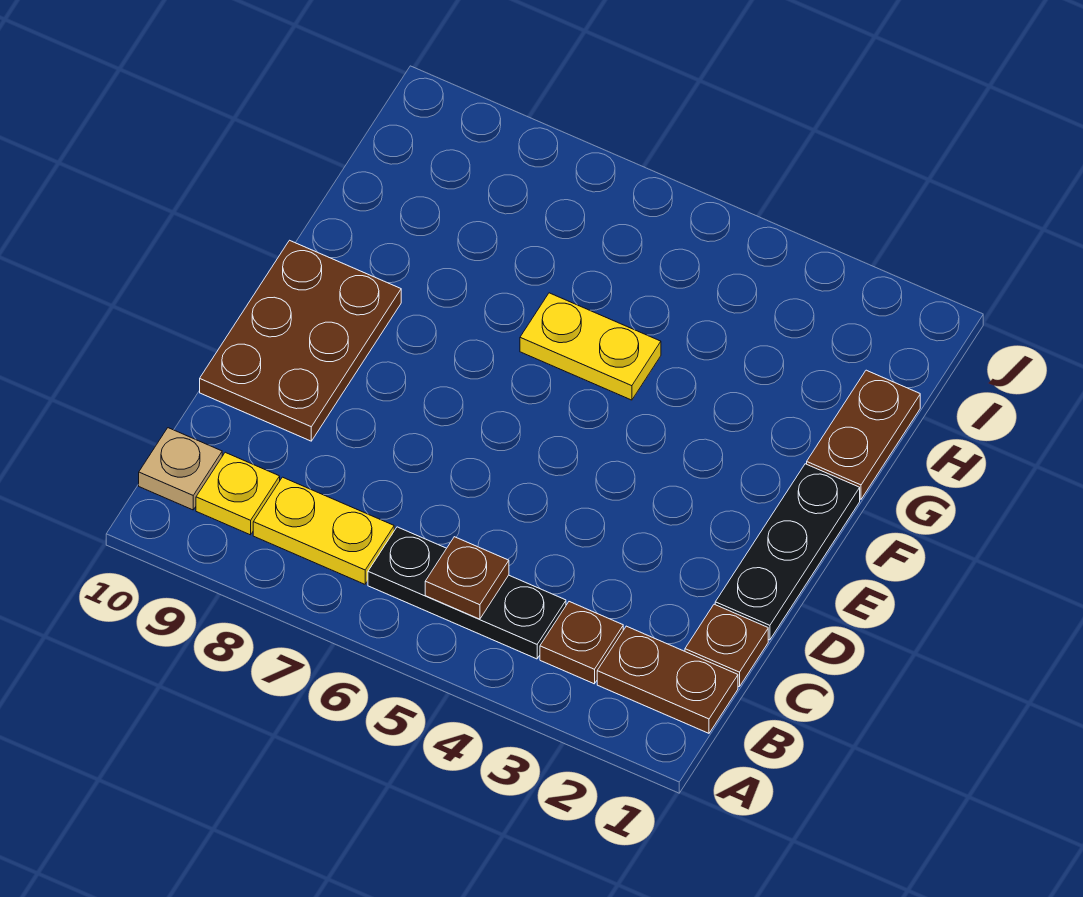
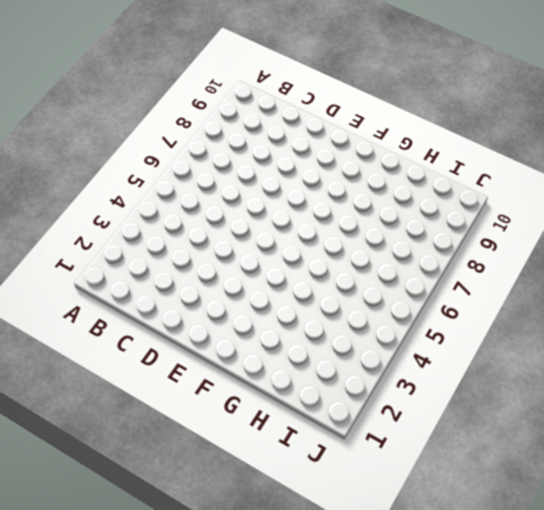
none -> brown 1x2 plate [597,626,738,733]
none -> brown 1x1 plate [540,602,623,684]
none -> black 1x3 plate [368,527,566,659]

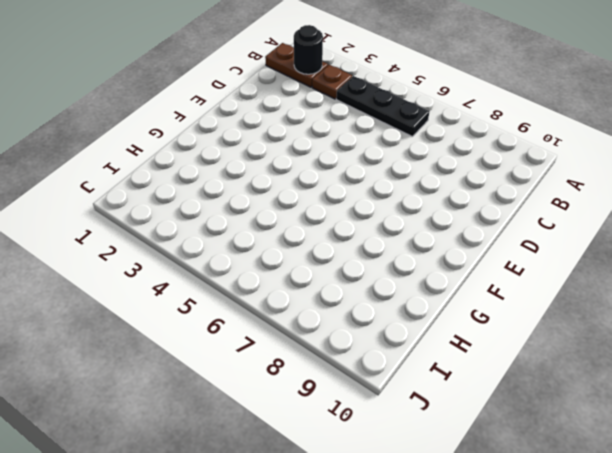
black 1x1 round brick [294,25,323,74] -> none
none -> yellow 1x2 plate [253,477,394,584]
none -> yellow 1x1 plate [196,452,280,535]
none -> tan 1x1 plate [139,428,222,510]

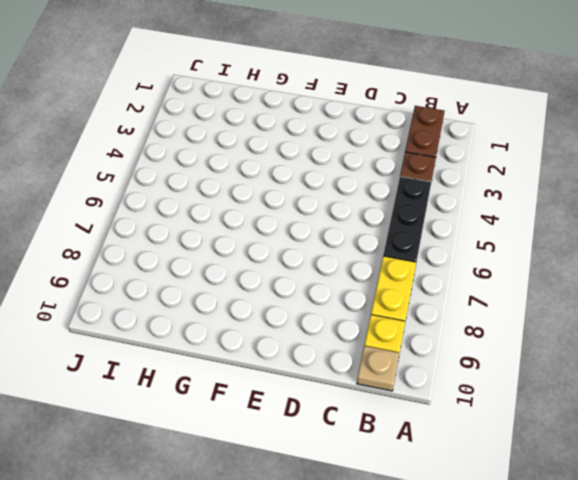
none -> brown 1x1 plate [685,604,768,687]
none -> black 1x3 plate [715,464,860,640]
none -> brown 2x3 plate [200,240,401,441]

